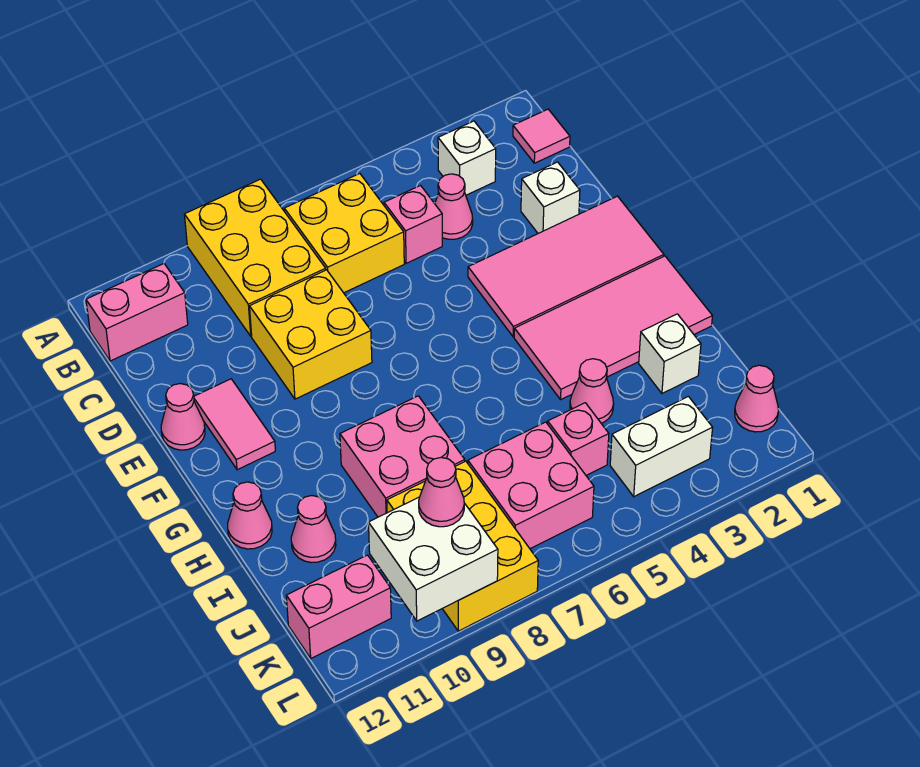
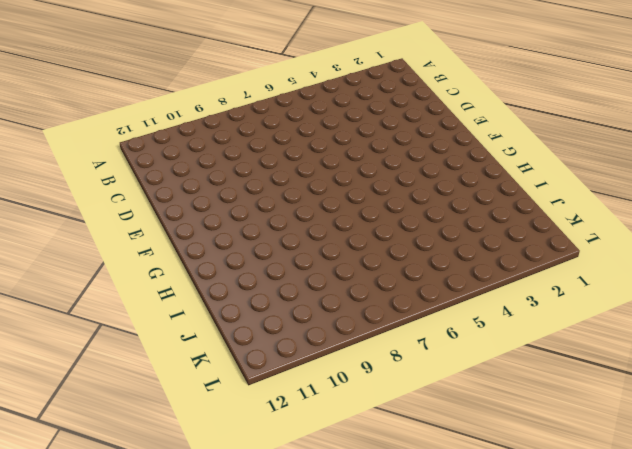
none -> yellow 2x3 brick [184,179,326,336]
none -> pink 1x1 tile [513,109,570,163]
none -> white 1x1 brick [438,121,496,195]

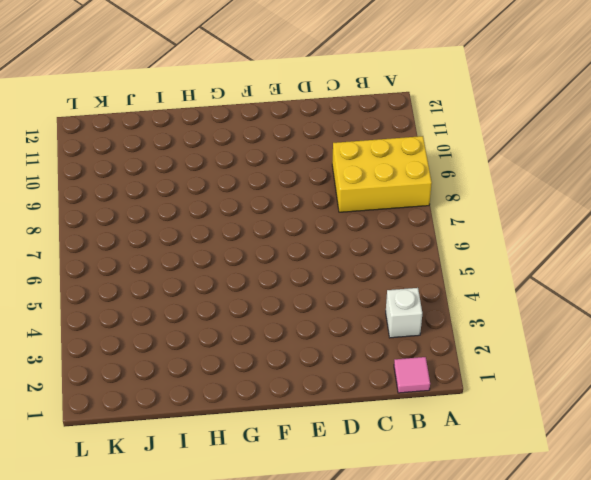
none -> yellow 2x2 brick [284,174,404,293]
none -> pink 1x2 brick [86,264,188,361]
none -> pink 1x1 cone [435,174,473,239]

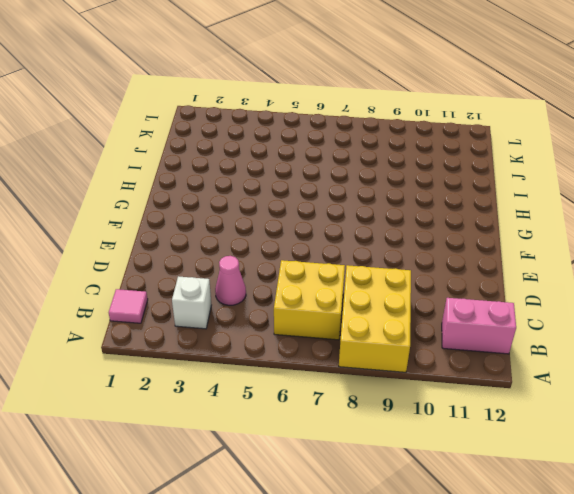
none -> pink 1x1 brick [384,186,442,263]
none -> white 1x1 brick [521,162,580,233]
none -> yellow 2x2 brick [249,270,372,399]

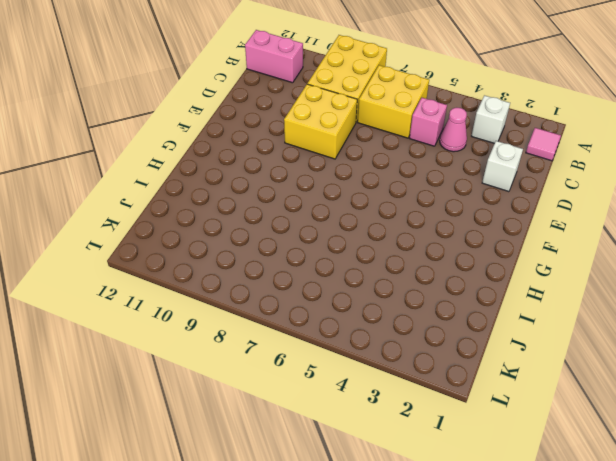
none -> pink 2x4 tile [468,196,664,337]
none -> pink 1x2 tile [194,379,275,470]
none -> pink 1x1 cone [161,384,205,450]

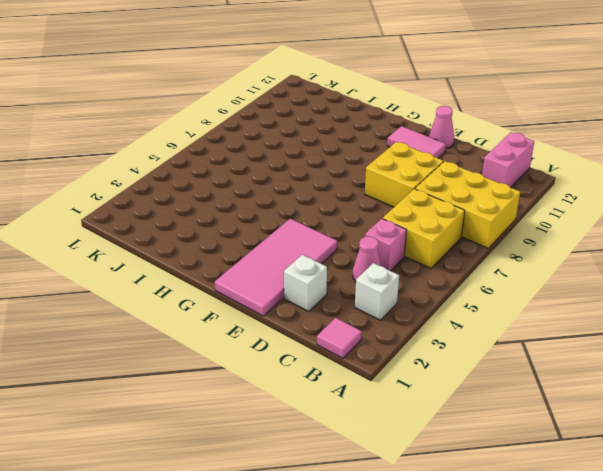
none -> pink 2x4 tile [514,256,712,399]
none -> pink 2x2 brick [340,396,465,517]
none -> pink 1x1 cone [228,482,272,549]

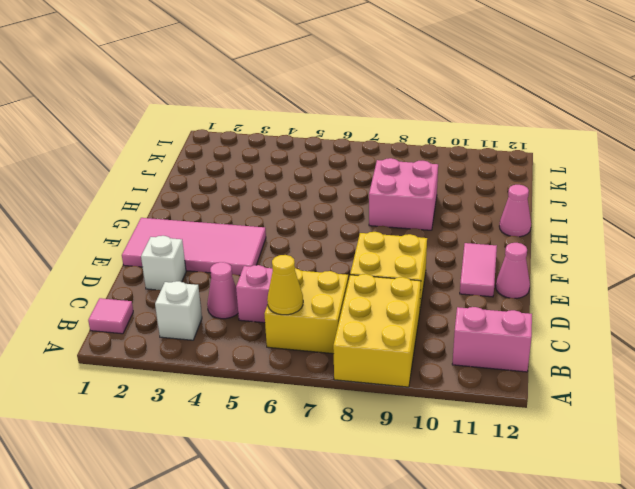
yellow 1x1 cone [267,255,303,315] -> none
none -> pink 2x4 tile [514,256,712,399]
none -> white 1x1 brick [639,314,701,393]
none -> pink 1x1 cone [570,359,614,423]

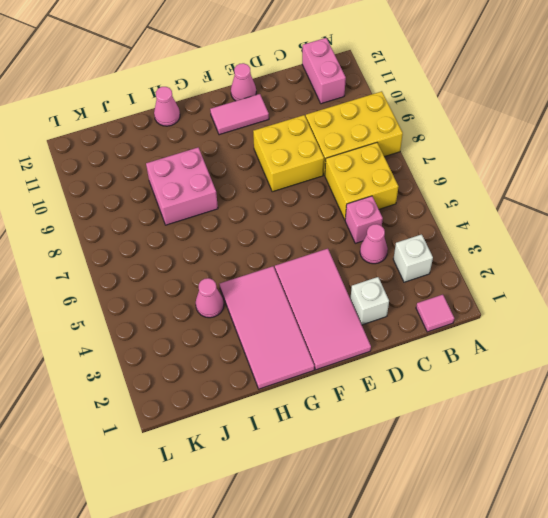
none -> white 1x1 brick [639,314,701,393]
none -> pink 1x1 cone [291,496,336,563]
none -> pink 1x1 brick [548,403,609,475]

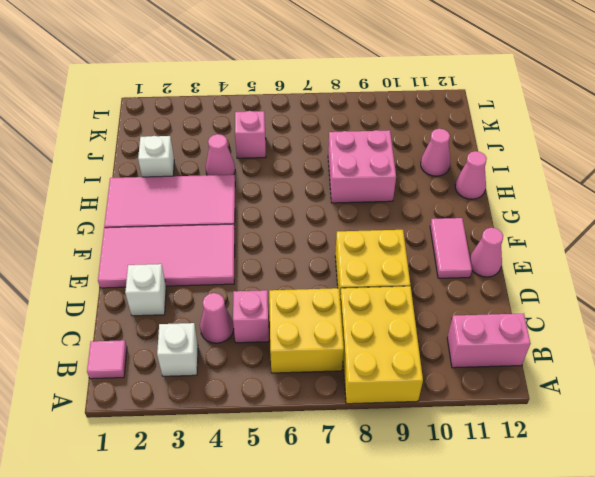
none -> pink 2x2 brick [468,422,594,549]
none -> yellow 2x3 brick [387,461,538,631]
none -> pink 1x1 cone [735,365,779,432]

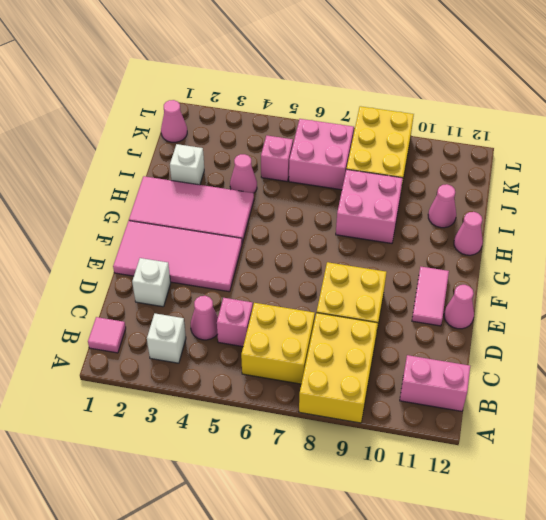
none -> white 1x2 brick [610,396,713,497]
none -> pink 1x2 brick [286,555,391,658]
none -> white 2x2 brick [368,497,498,621]

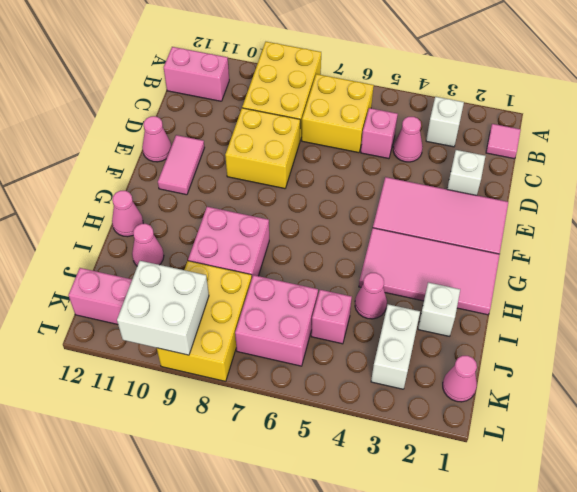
white 1x2 brick [371,304,420,389] -> white 1x2 brick turned to [610,396,713,497]
none -> pink 1x1 cone [419,457,464,527]

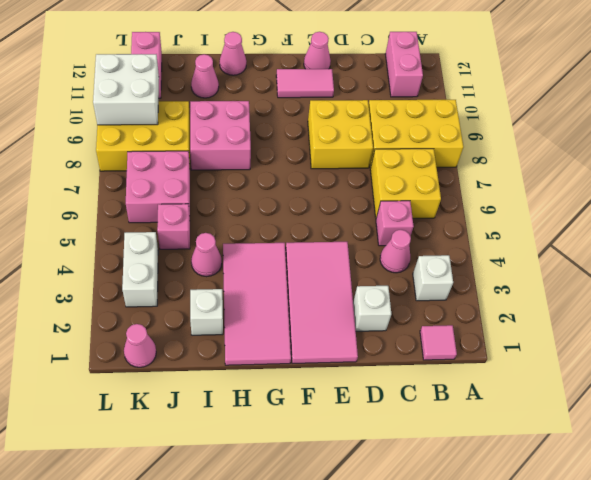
none -> pink 1x1 cone [419,457,464,527]

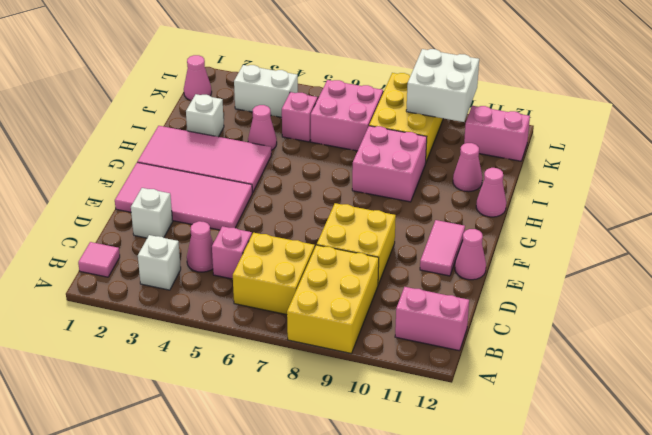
none -> pink 1x1 cone [419,457,464,527]

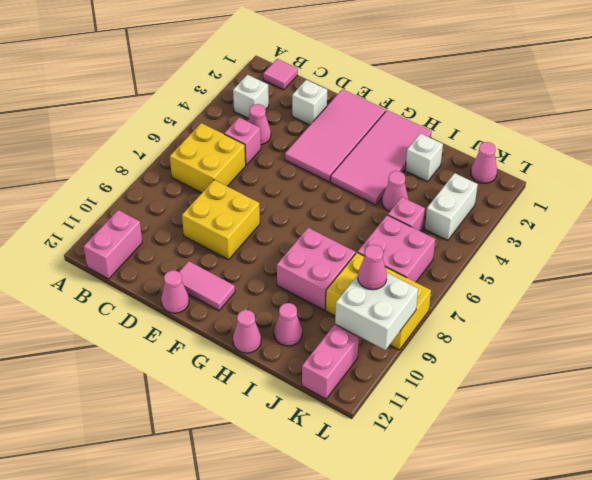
none -> yellow 2x3 brick [184,179,326,336]

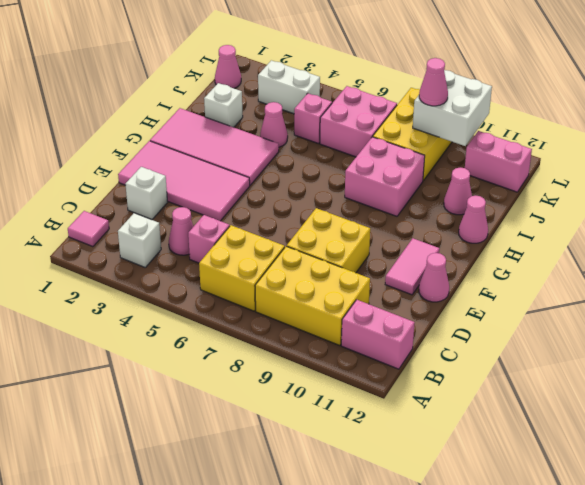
yellow 2x3 brick [255,246,370,346] -> yellow 2x3 brick turned to [184,179,326,336]

